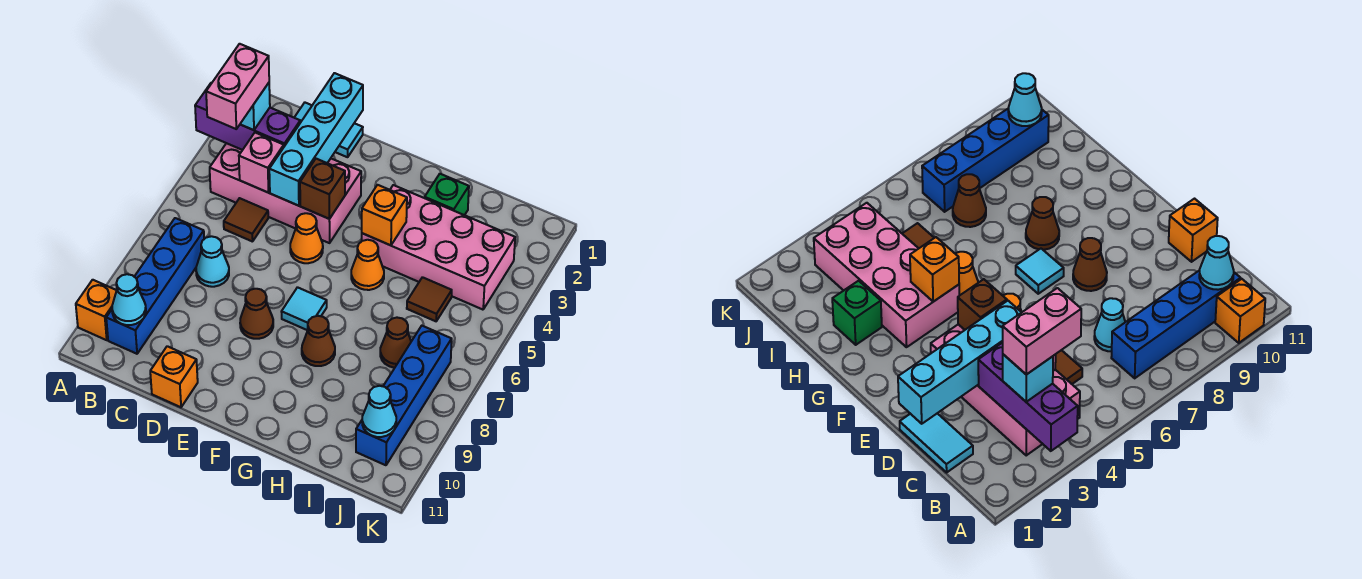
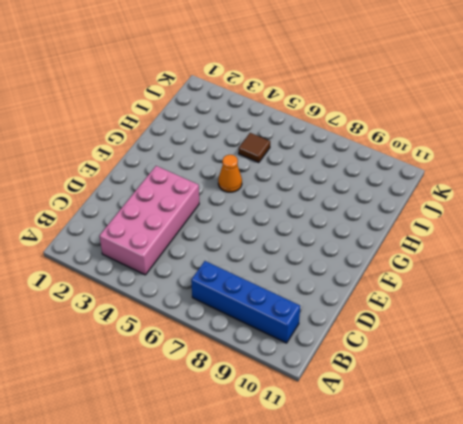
none -> orange 1x1 brick [76,280,117,340]
none -> cyan 1x2 tile [294,103,363,157]
none -> brown 1x1 tile [224,198,268,242]

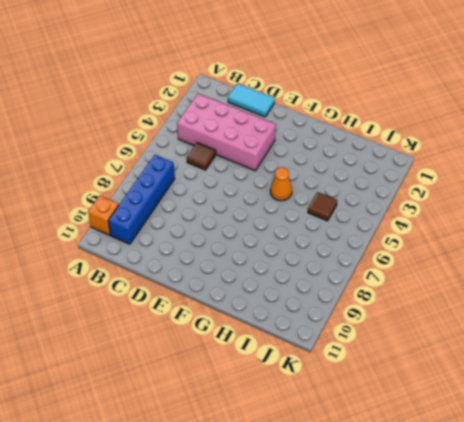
none -> cyan 1x1 cone [196,236,229,287]
none -> orange 1x1 brick [150,346,198,407]
none -> orange 1x1 cone [290,213,323,263]

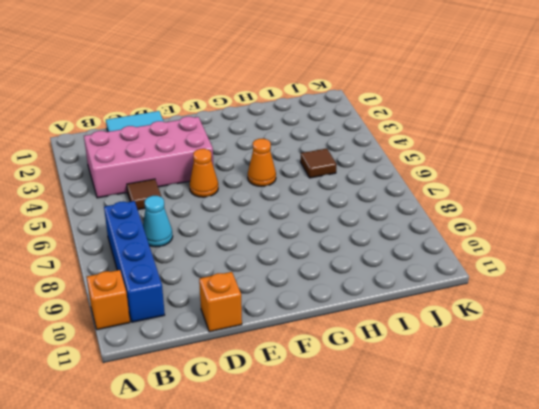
none -> brown 1x1 cone [240,289,273,339]
none -> cyan 1x1 tile [281,287,327,330]
none -> pink 2x4 brick [362,185,515,310]

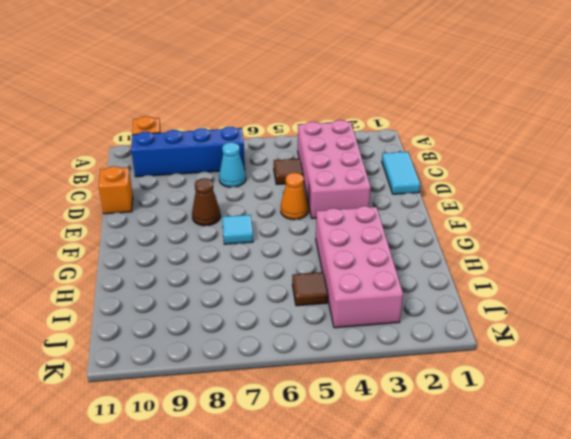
none -> orange 1x1 cone [351,240,384,290]
none -> brown 1x1 cone [302,316,335,366]
none -> green 1x1 brick [425,174,469,215]

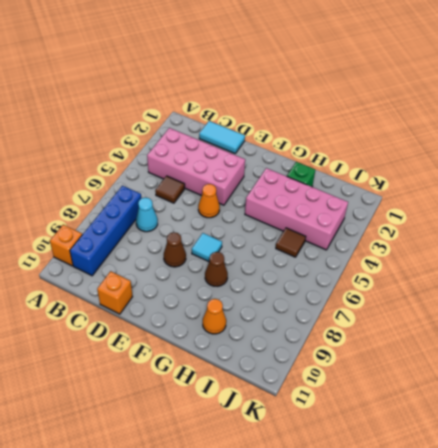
orange 1x1 cone [203,299,226,334] -> orange 1x1 cone moved to [351,240,384,290]
none -> brown 1x1 cone [380,318,411,368]
none -> blue 1x4 brick [356,326,452,465]
none -> purple 1x3 brick [195,83,300,150]

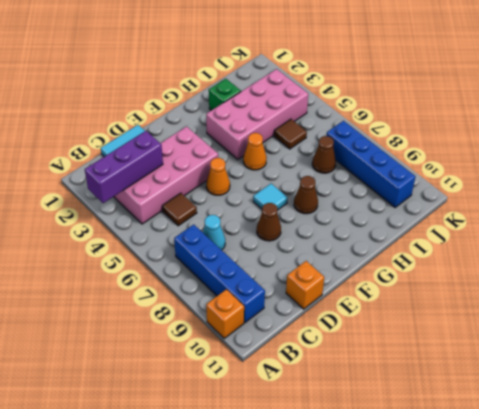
none -> cyan 1x1 cone [112,274,146,325]
none -> pink 1x1 brick [239,133,284,193]
none -> cyan 1x4 brick [269,73,363,206]

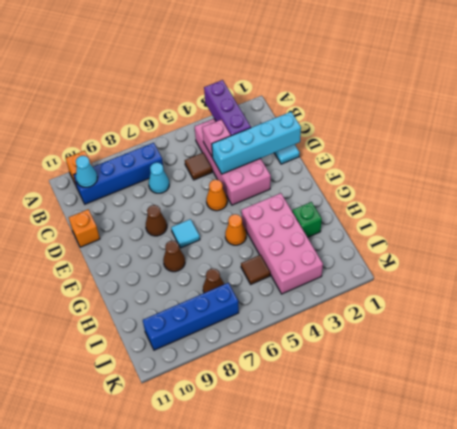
none -> brown 1x1 brick [300,159,345,219]
none -> orange 1x1 brick [362,185,407,245]
none -> cyan 1x1 cone [362,386,396,437]

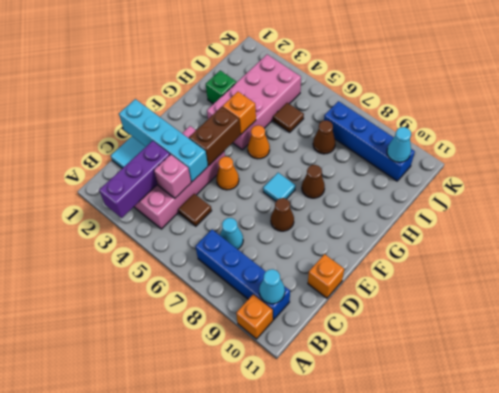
brown 1x2 brick [189,107,240,165] -> brown 1x1 brick [300,159,345,219]
none -> cyan 1x1 brick [240,83,270,130]
none -> pink 1x2 brick [206,44,269,129]

